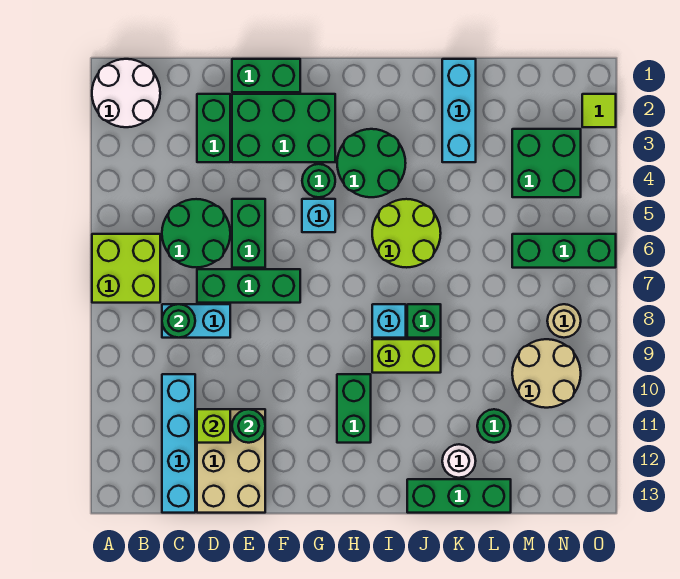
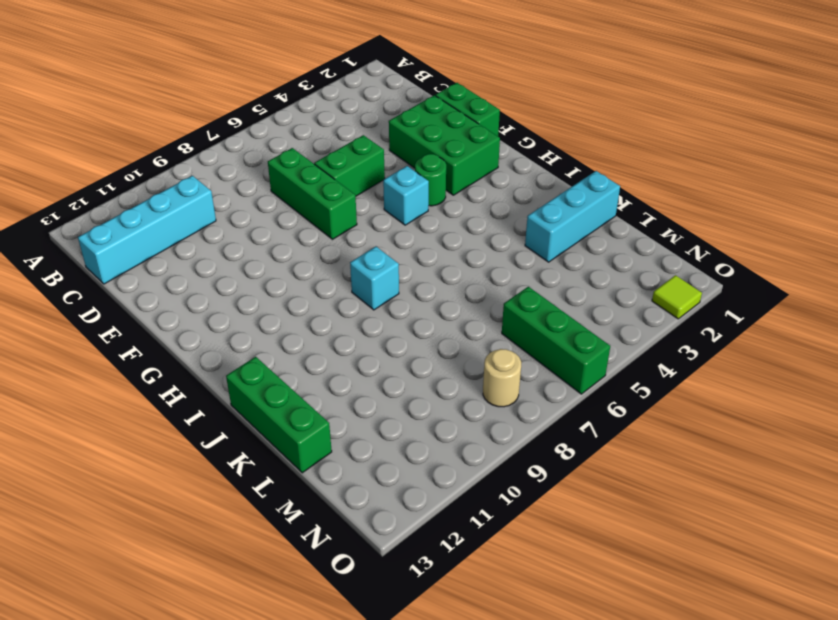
none -> white 2x2 round brick [92,59,160,127]
none -> lime 2x2 brick [92,234,160,303]
none -> green 2x2 round brick [162,199,230,267]
none -> cyan 1x2 brick [162,304,230,338]

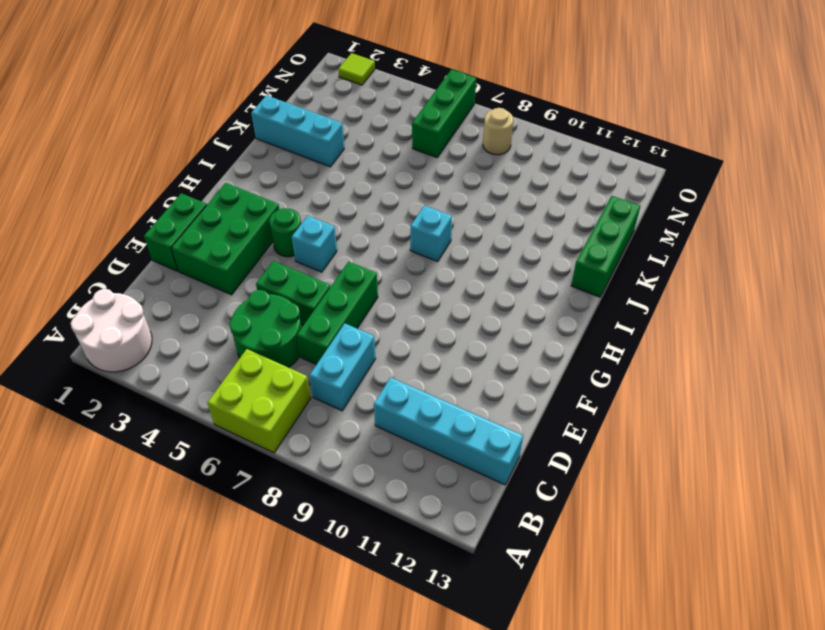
none -> green 1x2 brick [197,94,230,162]
none -> tan 2x3 brick [197,409,265,513]
none -> green 2x2 round brick [337,129,406,197]
none -> green 1x2 brick [337,374,371,443]

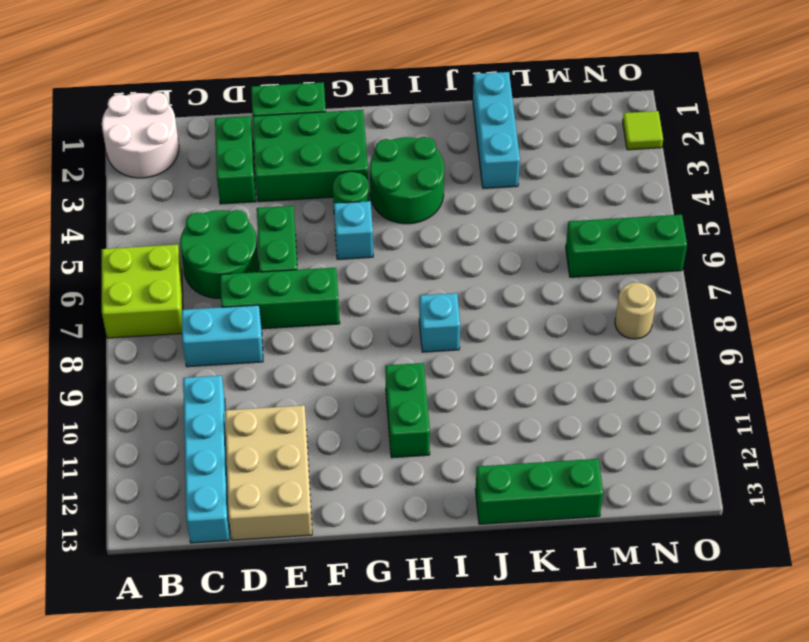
none -> lime 2x2 round brick [372,199,441,267]
none -> lime 1x2 brick [372,339,441,373]
none -> green 1x1 brick [407,304,441,338]
none -> white 1x1 round brick [442,444,476,478]

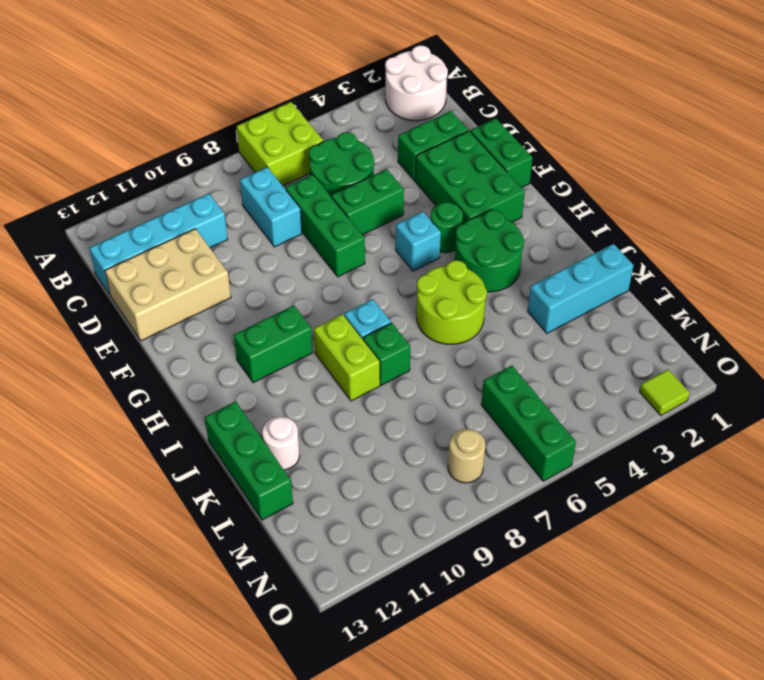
none -> green 1x1 round brick [477,409,511,443]
none -> green 2x2 brick [512,129,581,197]
none -> tan 2x2 round brick [512,339,581,408]
none -> green 1x1 round brick [162,304,195,338]

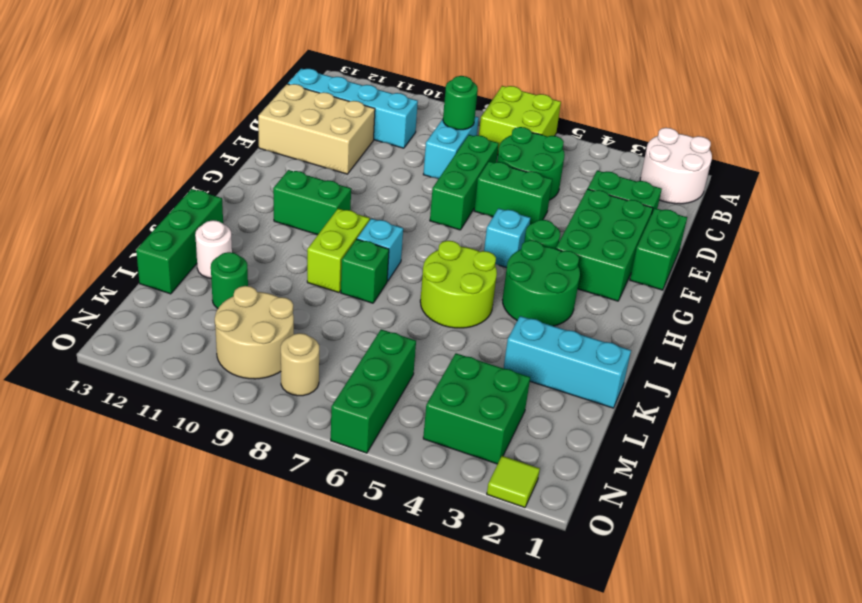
none -> lime 1x1 brick [197,409,230,443]
none -> green 1x1 round brick [232,409,265,443]

